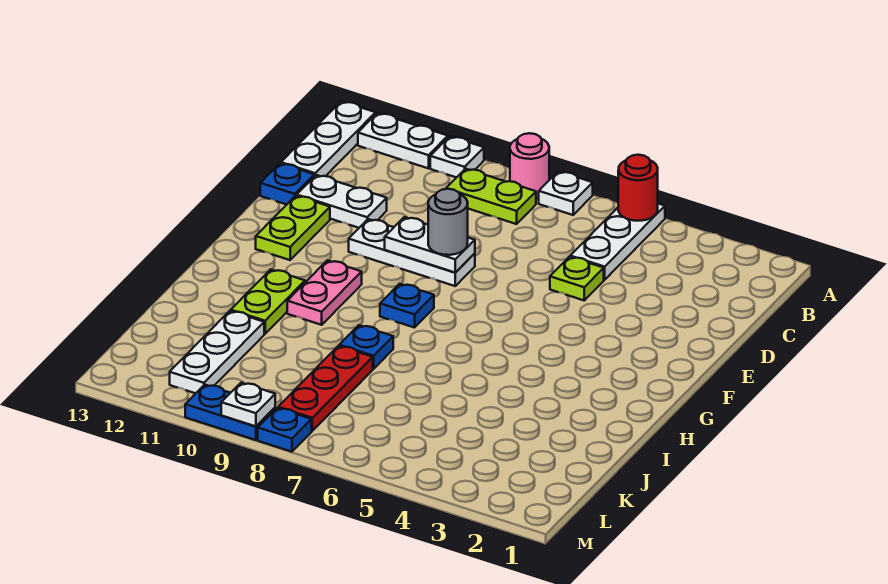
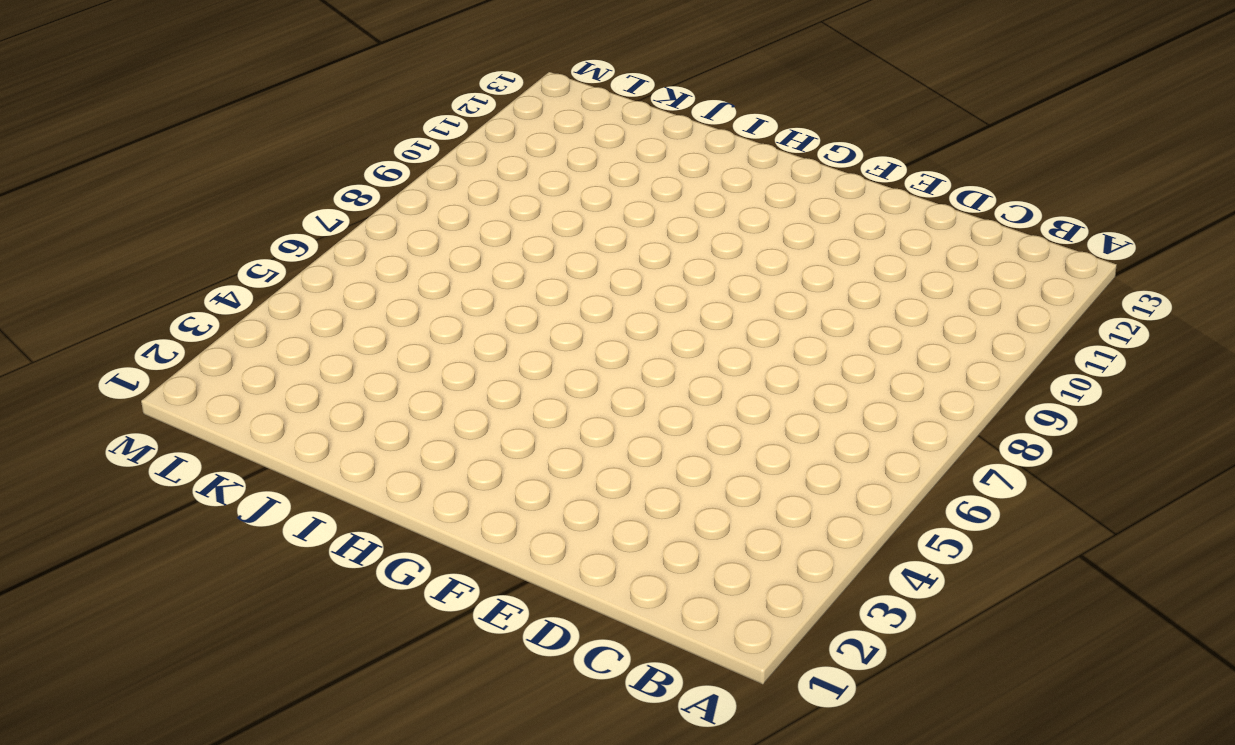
none -> white 1x3 plate [570,204,665,280]
none -> white 1x1 plate [539,171,593,215]
none -> pink 1x1 round brick [510,133,549,199]

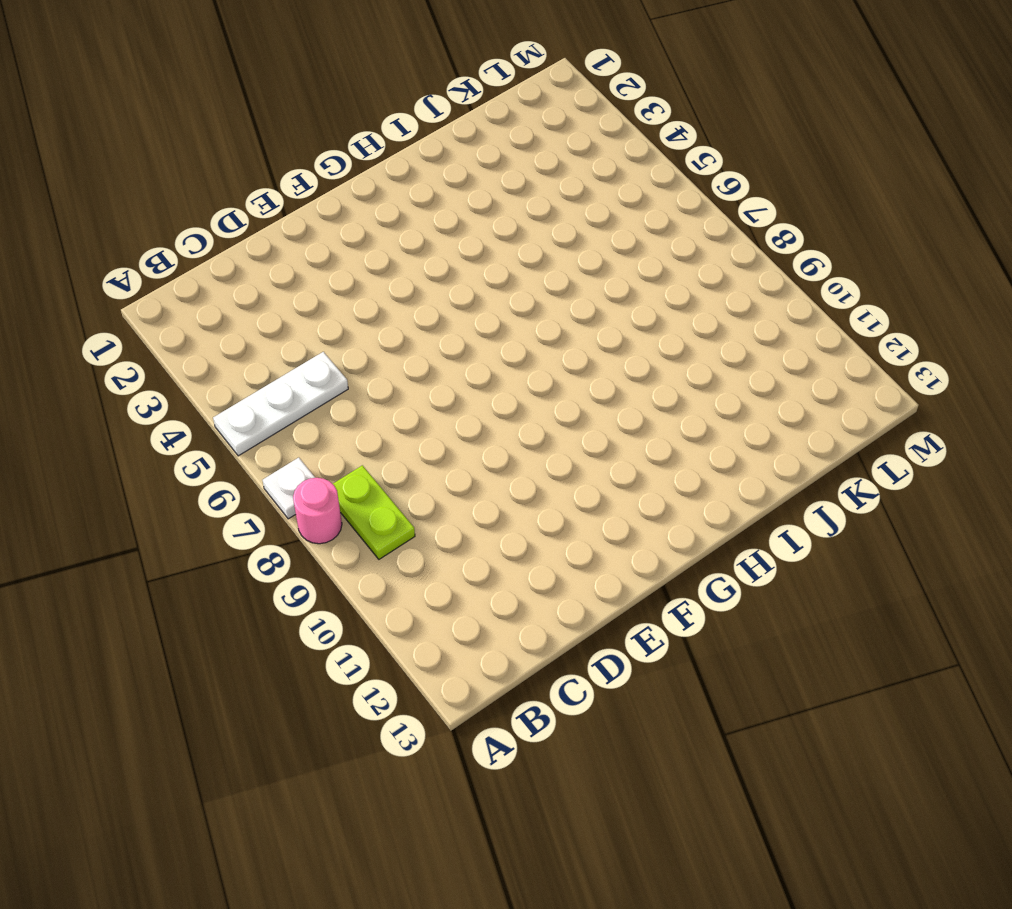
none -> white 1x1 plate [430,136,484,178]
none -> white 1x2 plate [358,113,448,168]
none -> white 1x3 plate [281,101,376,176]

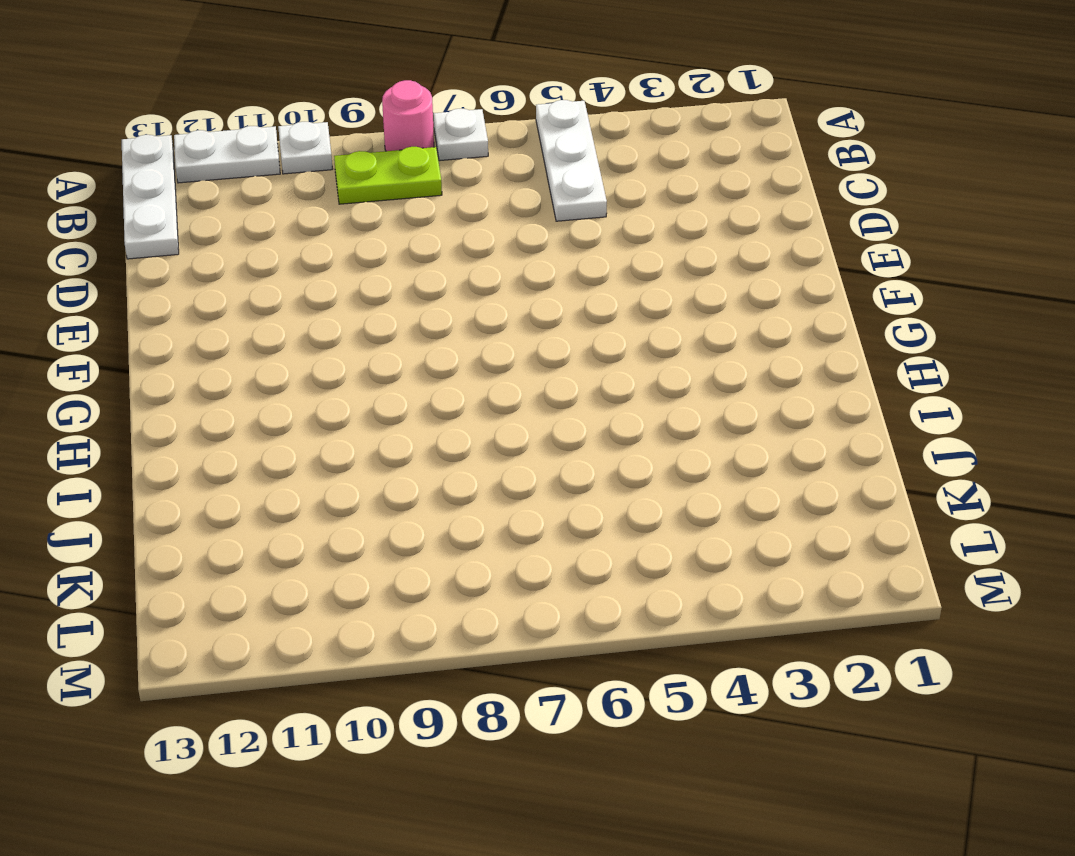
none -> lime 1x1 plate [550,257,604,300]
none -> white 1x2 plate [297,175,387,228]
none -> blue 1x1 plate [260,163,314,205]

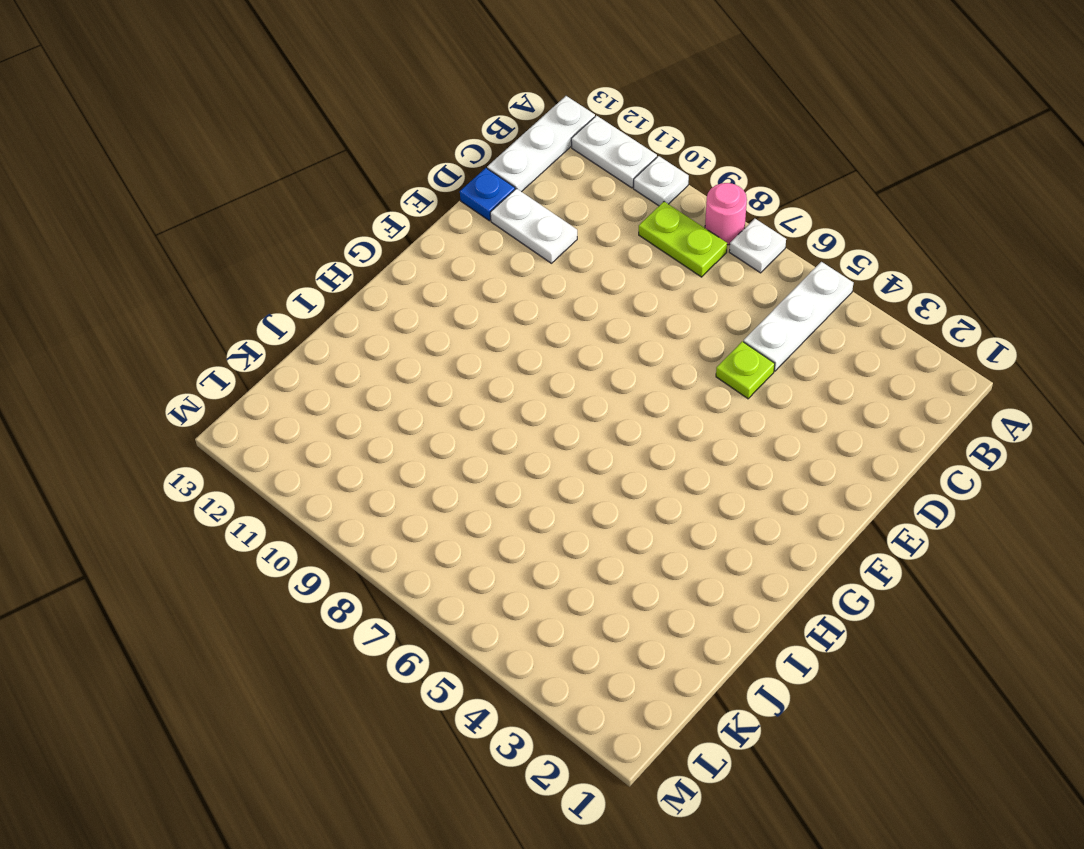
none -> white 1x3 plate [349,219,475,286]
none -> lime 1x2 plate [256,196,330,260]
none -> blue 1x1 plate [380,284,434,328]

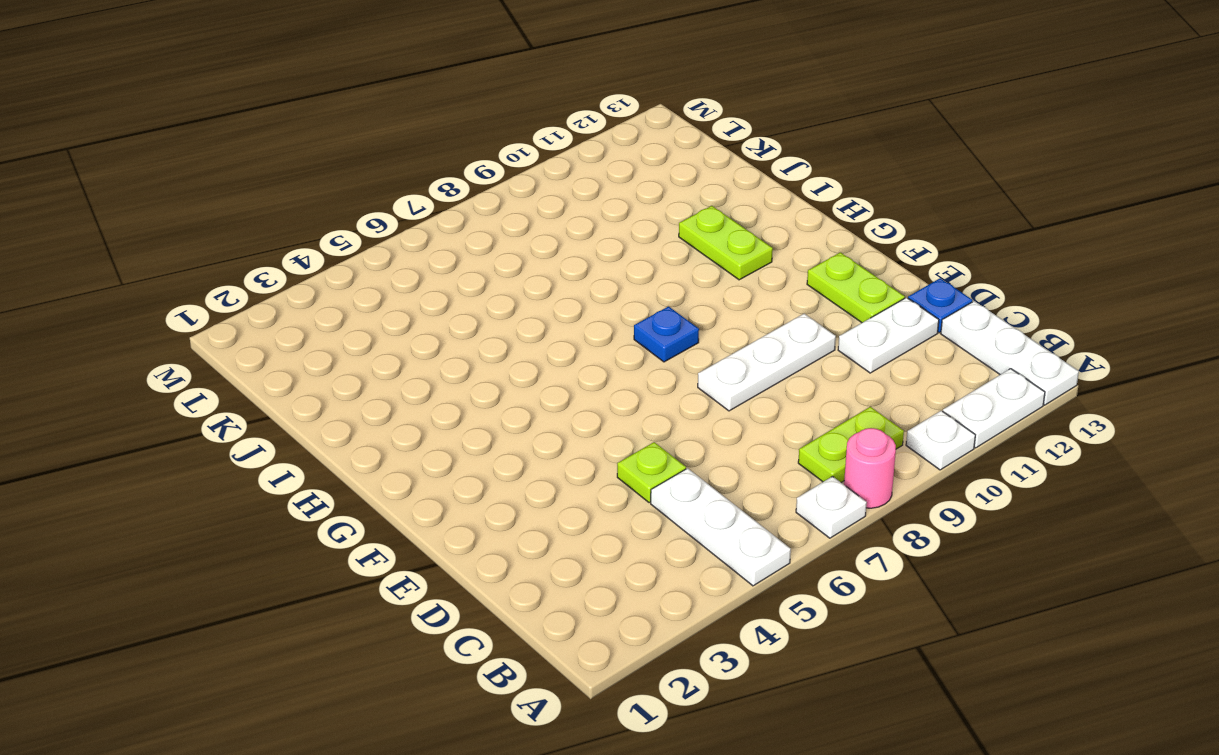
none -> pink 1x2 plate [287,260,362,325]
none -> blue 1x1 plate [339,325,393,369]
none -> red 1x3 plate [278,346,373,431]

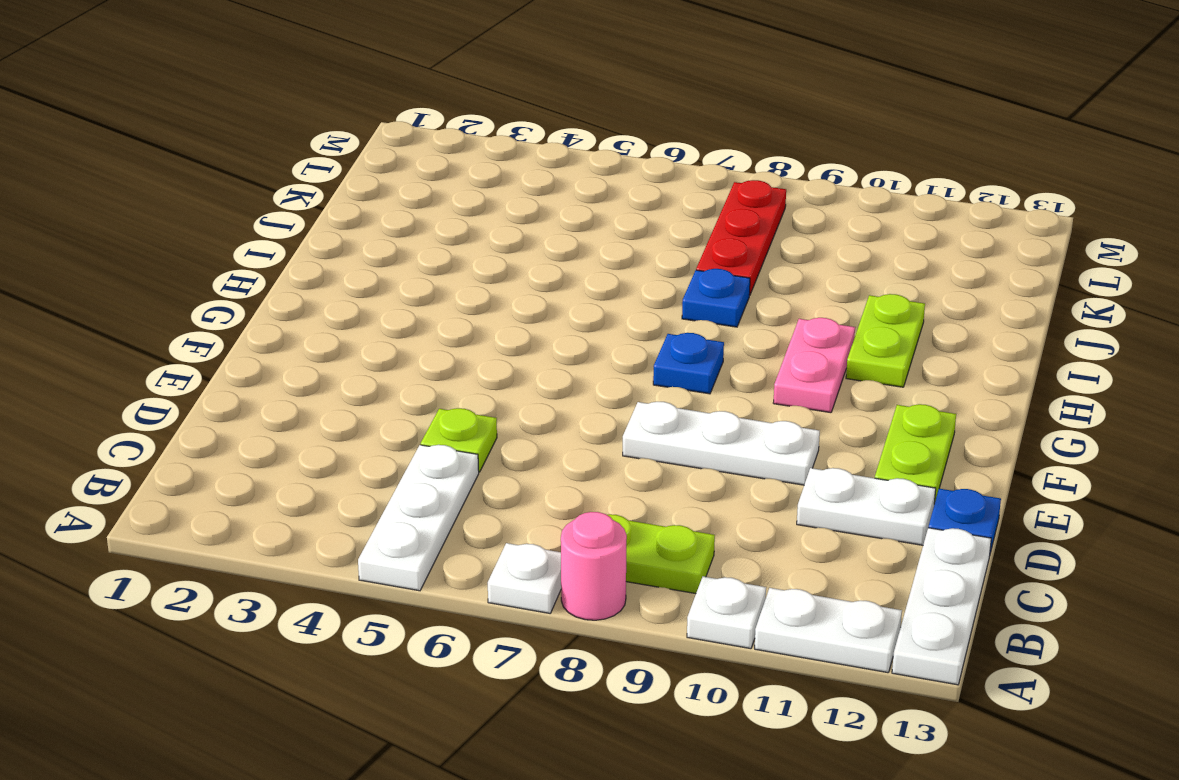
none -> white 1x3 plate [170,311,264,393]
none -> blue 1x1 plate [258,408,312,452]
none -> blue 1x2 plate [185,385,275,440]

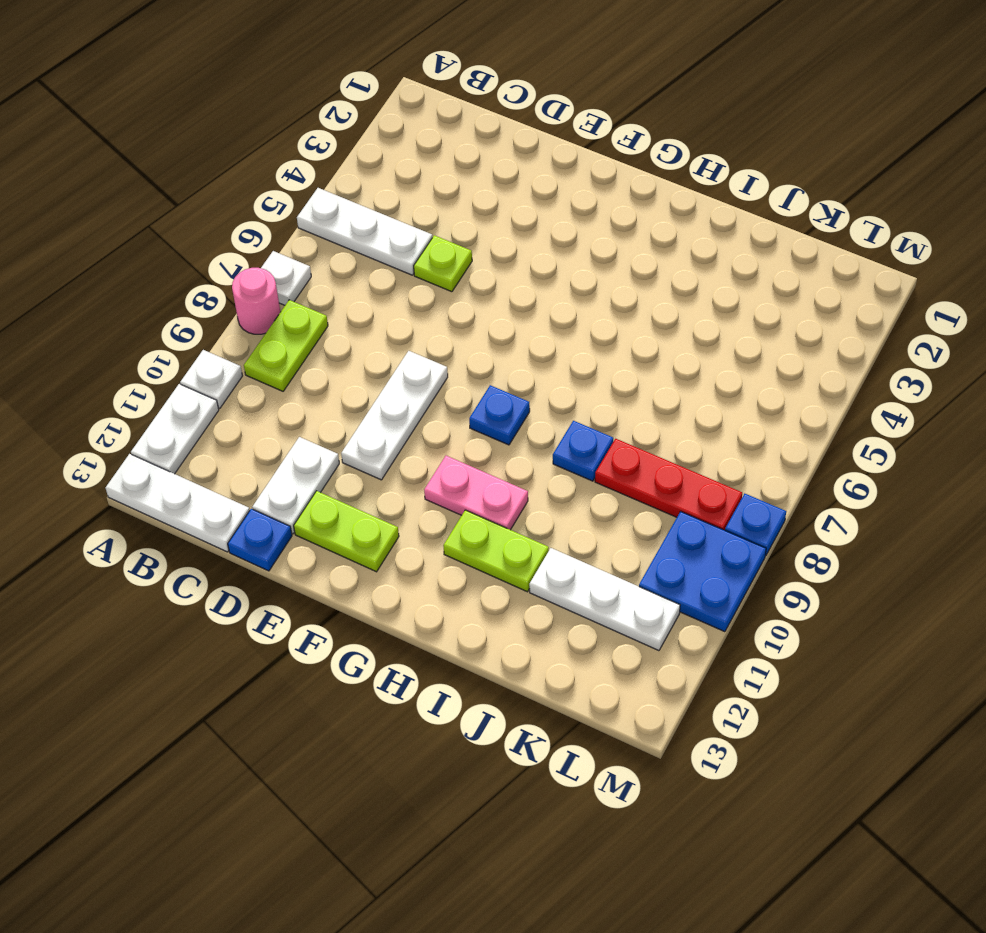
blue 2x2 plate [639,511,766,632] -> blue 1x2 plate [185,385,275,440]
none -> red 1x1 round brick [618,155,658,221]
none -> white 1x2 plate [385,217,475,273]
none -> white 1x1 plate [221,383,275,427]

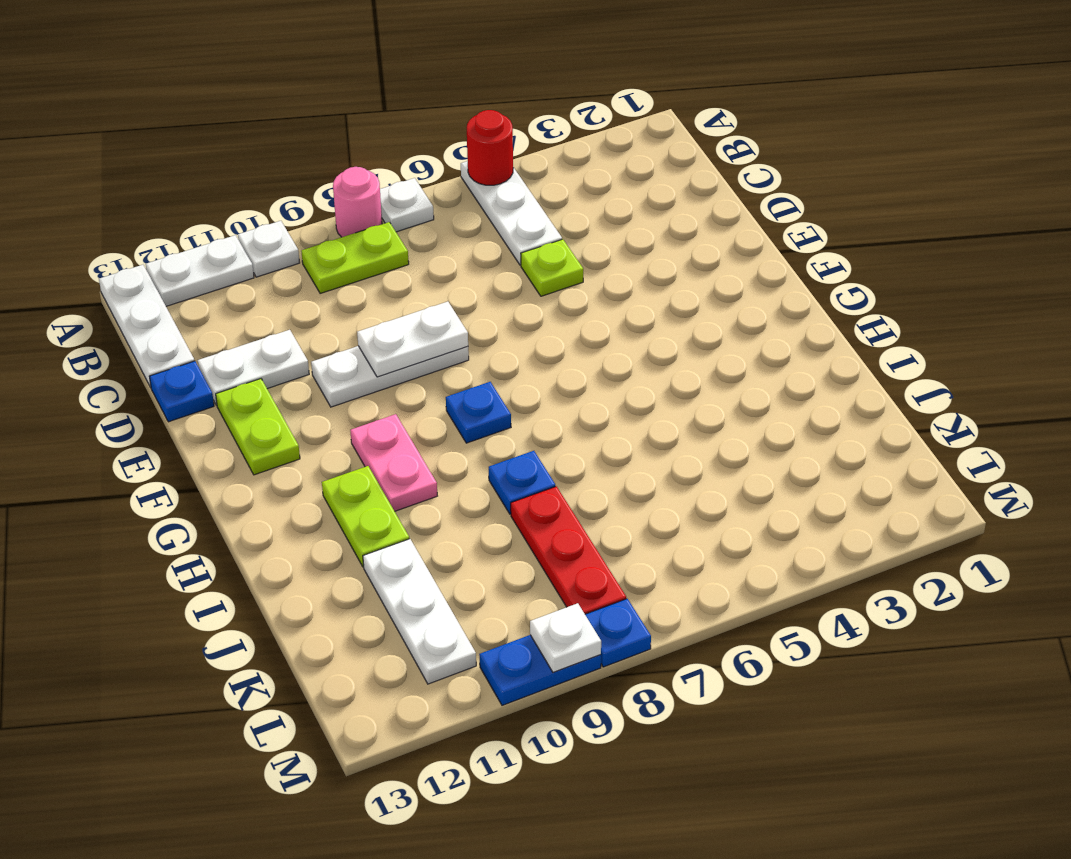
none -> grey 1x1 round brick [428,189,468,255]

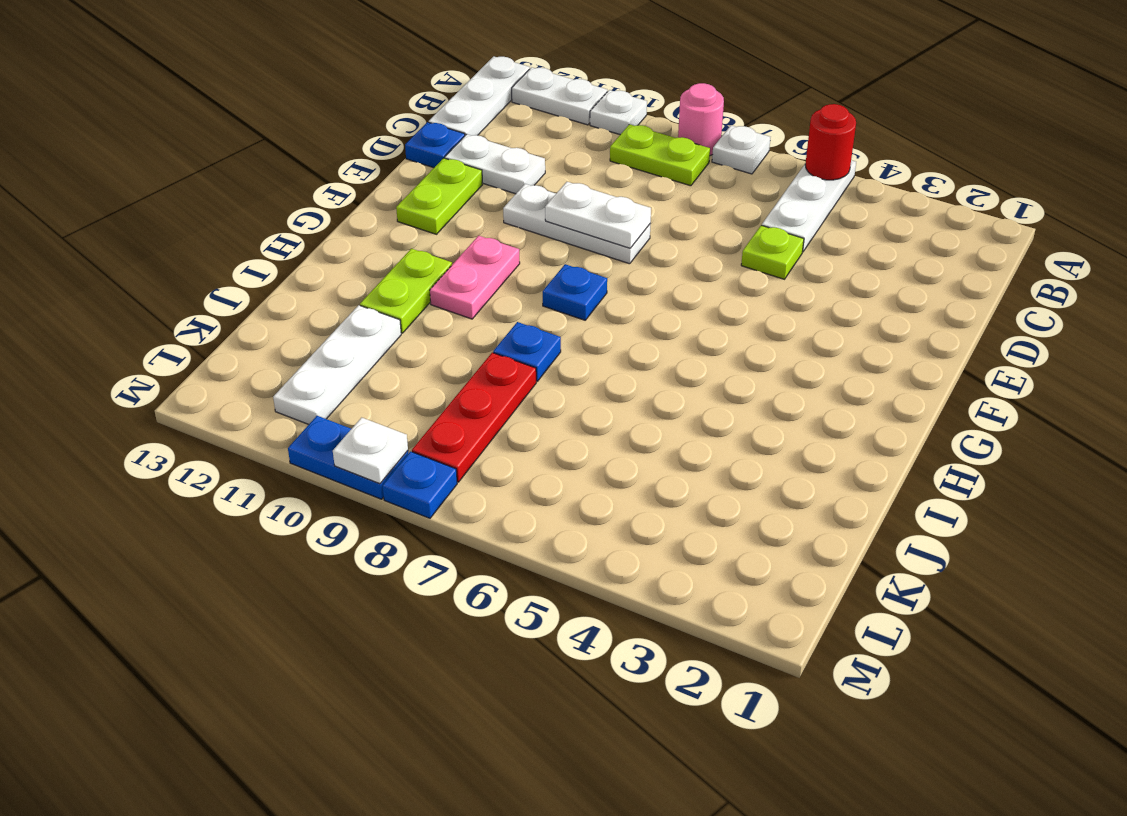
none -> grey 1x1 round brick [428,189,468,255]

